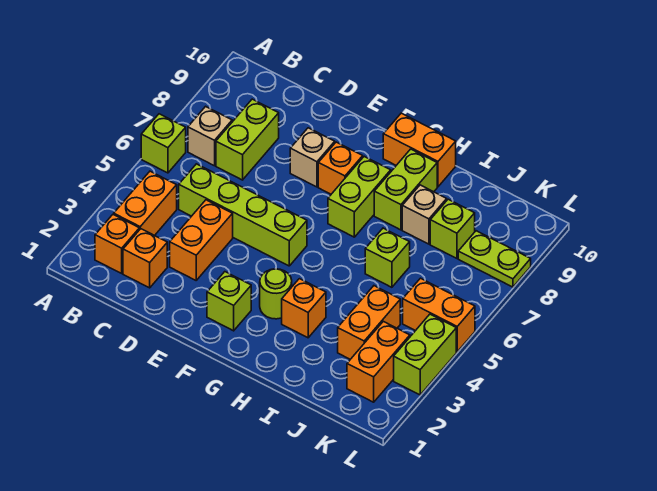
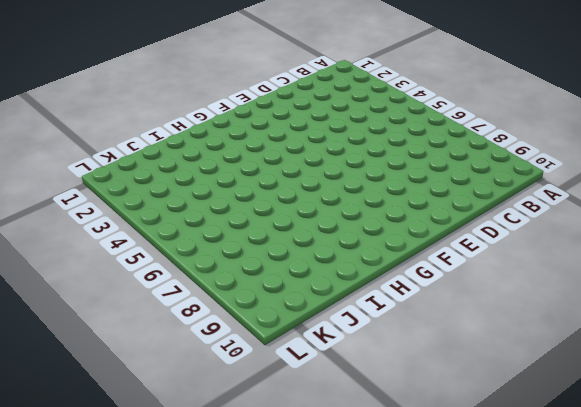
none -> lime 1x1 brick [141,114,186,173]
none -> orange 1x1 brick [95,214,139,273]
none -> orange 1x2 brick [114,171,177,236]

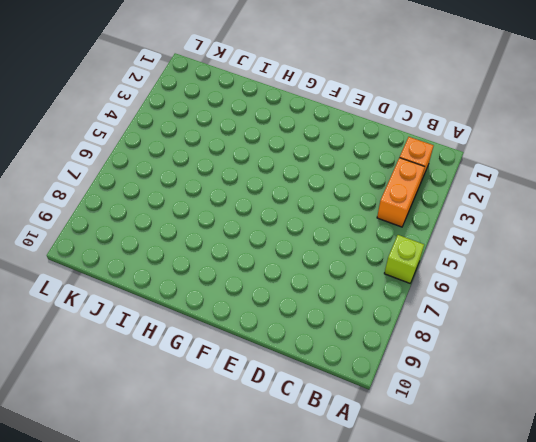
none -> tan 1x1 brick [188,106,232,166]
none -> orange 1x1 brick [123,229,167,288]
none -> lime 1x4 brick [179,164,307,266]

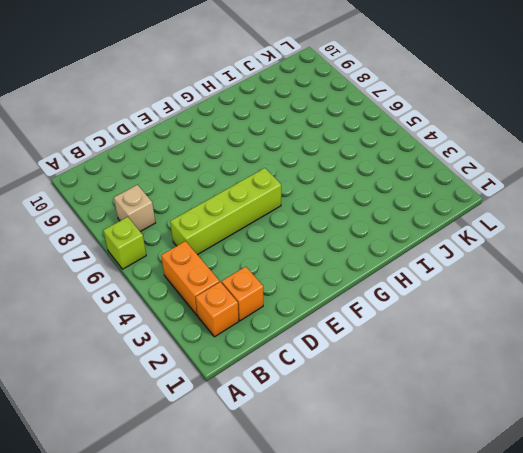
none -> lime 1x2 brick [216,99,279,180]
none -> orange 1x2 brick [170,200,233,280]
none -> tan 1x1 brick [290,128,335,187]

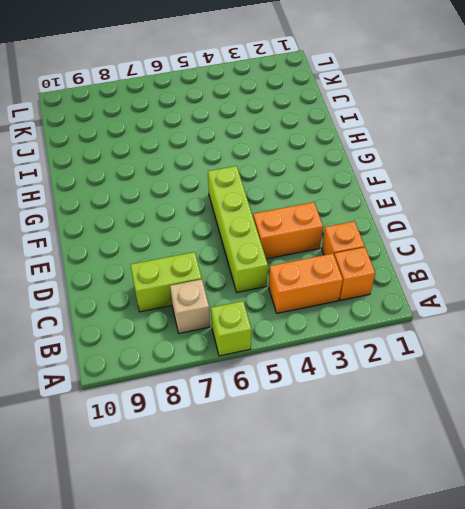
none -> tan 1x1 brick [290,128,335,187]
none -> lime 1x1 brick [207,272,251,331]
none -> orange 1x1 brick [318,142,363,194]

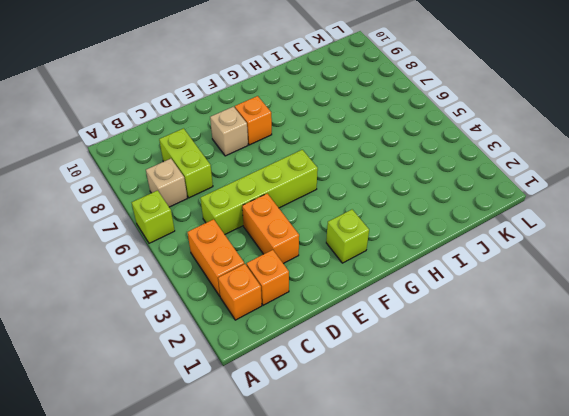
none -> lime 1x1 round brick [260,269,292,319]
none -> lime 1x2 brick [328,156,391,237]
none -> orange 1x2 brick [383,113,456,187]

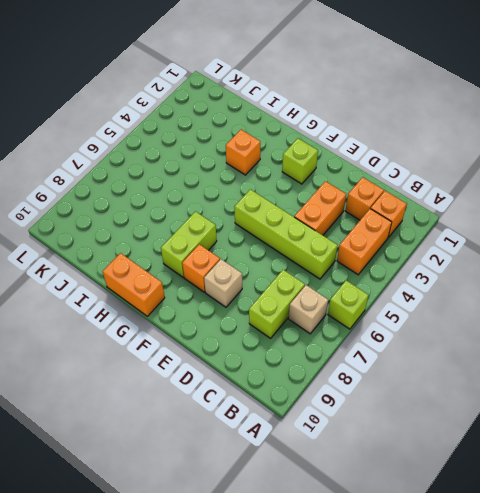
none -> lime 1x1 round brick [260,269,292,319]
none -> lime 1x2 brick [374,149,437,230]
none -> lime 1x1 brick [365,228,410,287]

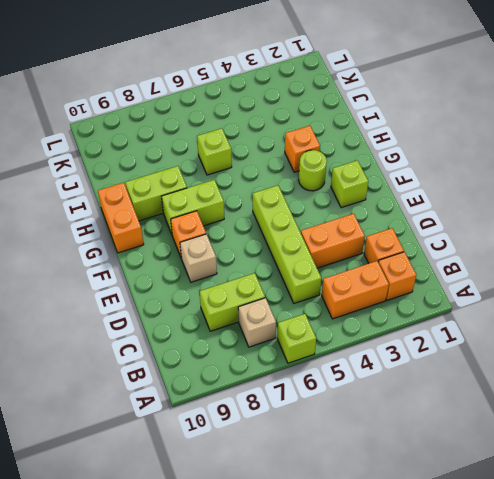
none -> tan 1x1 brick [402,185,447,244]
none -> orange 1x2 brick [338,286,400,359]
none -> lime 1x1 brick [430,199,475,258]

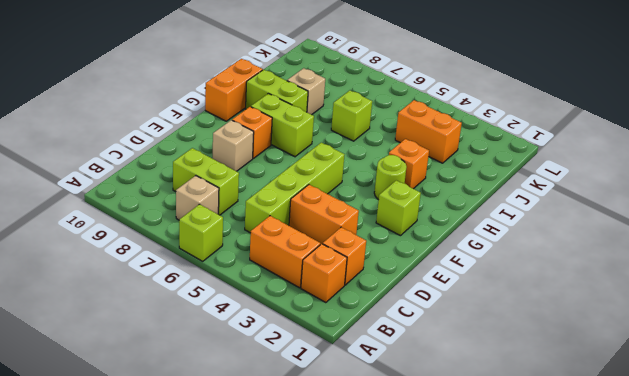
none -> lime 1x1 brick [430,199,475,258]
none -> orange 1x2 brick [347,321,410,402]
none -> orange 1x2 brick [403,278,475,352]

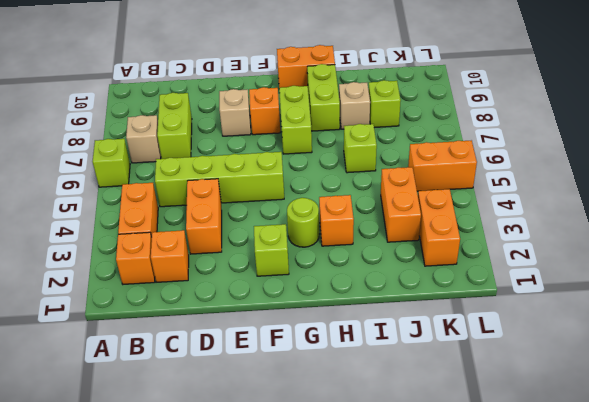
none -> lime 1x2 plate [458,231,531,287]
none -> lime 1x2 brick [394,314,456,395]

